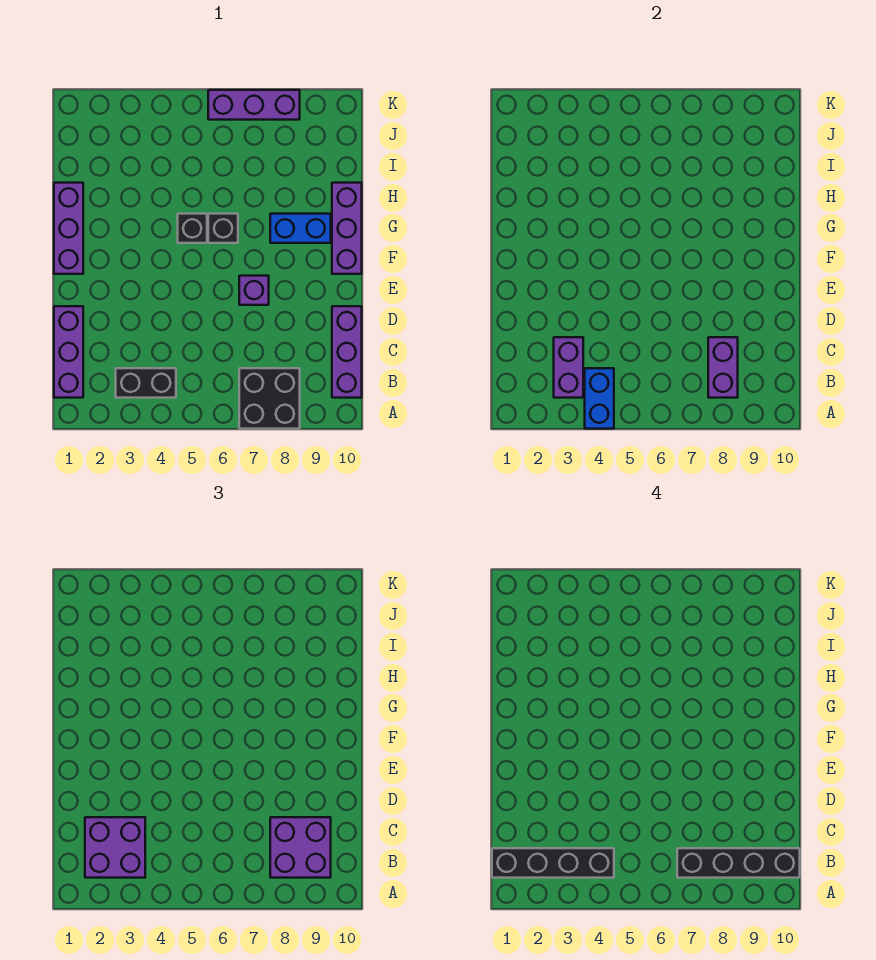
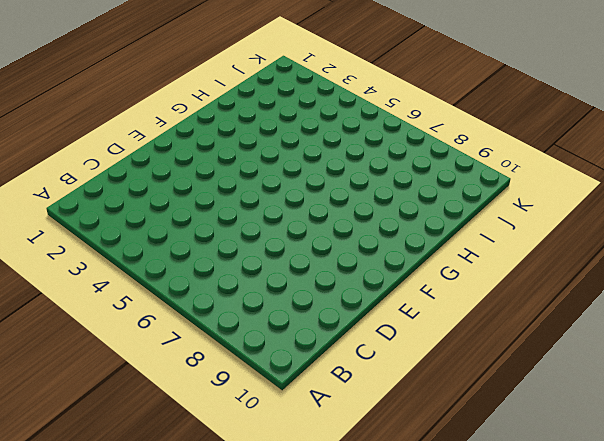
none -> black 2x2 brick [239,368,300,429]
none -> purple 1x3 brick [54,306,83,398]
none -> black 1x2 brick [116,368,176,398]

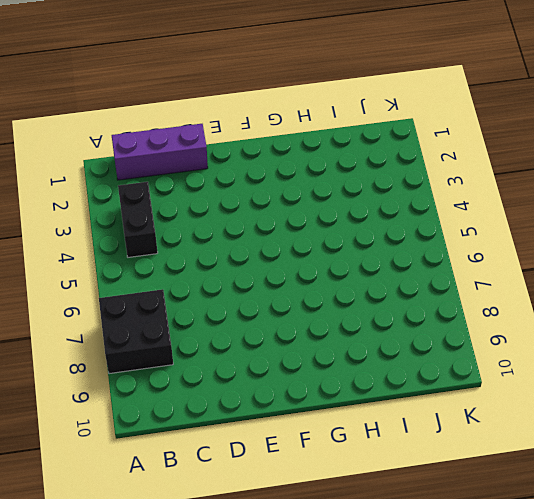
none -> purple 1x3 brick [332,306,362,398]
none -> purple 1x1 brick [239,276,269,305]
none -> purple 1x3 brick [54,183,83,274]

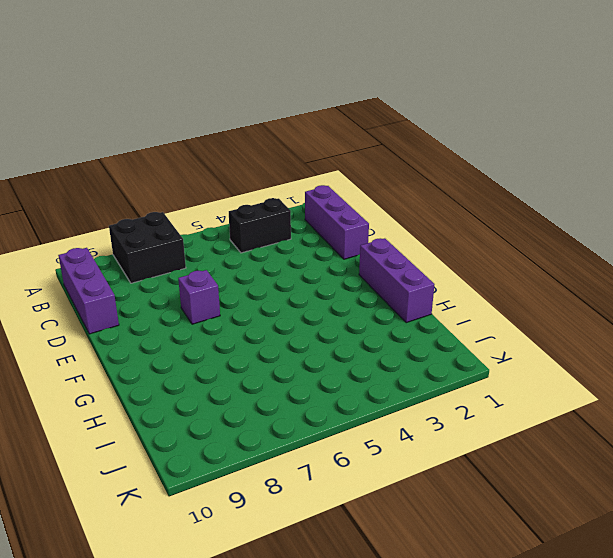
none -> purple 1x3 brick [332,183,362,274]
none -> black 1x1 brick [178,214,207,243]
none -> black 1x1 brick [208,214,238,243]

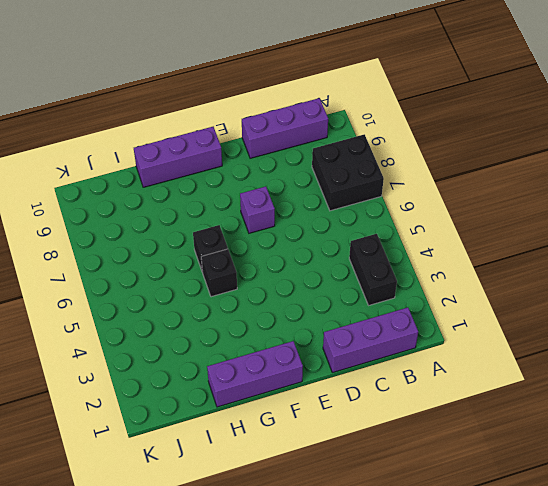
none -> blue 1x2 brick [270,214,331,243]
none -> purple 1x3 brick [208,90,300,120]
none -> blue 1x2 brick [585,368,614,429]

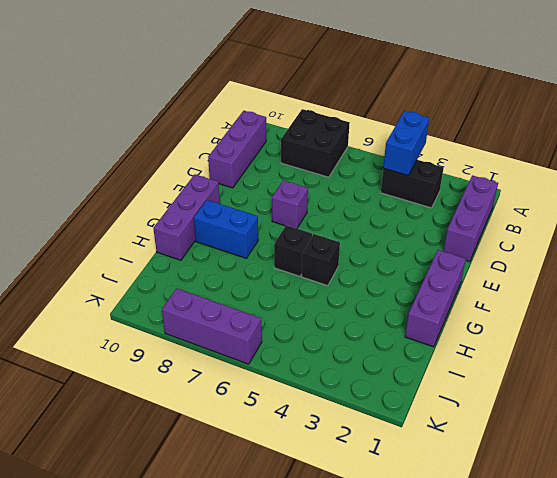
none -> purple 1x2 brick [554,337,583,398]
none -> purple 1x2 brick [708,337,738,398]
none -> purple 2x2 brick [85,817,145,878]

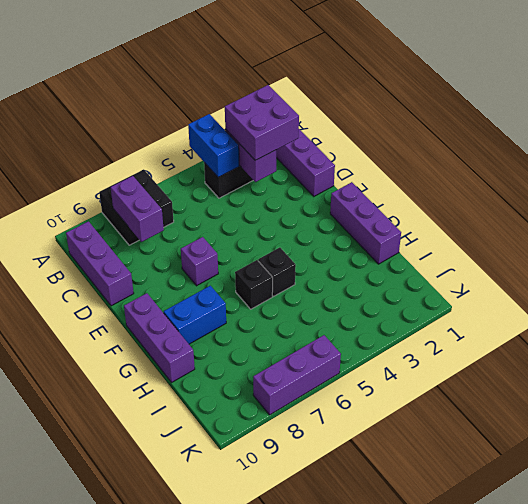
none -> purple 2x2 brick [270,817,331,878]
none -> black 1x4 brick [492,848,614,878]
none -> black 1x4 brick [677,848,800,878]

